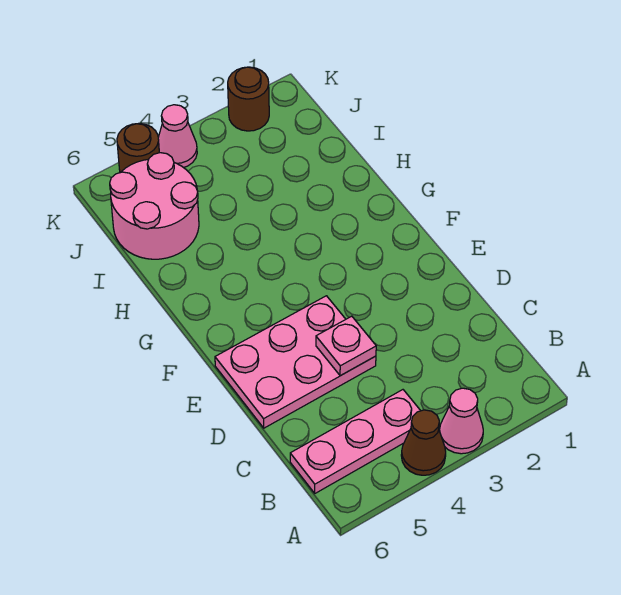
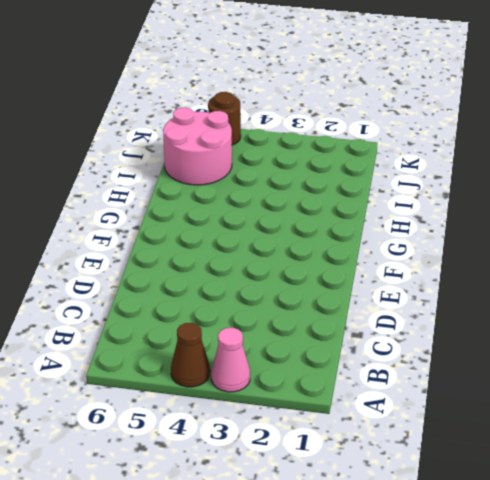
none -> pink 1x3 plate [290,390,421,493]
none -> pink 2x3 plate [215,296,376,428]

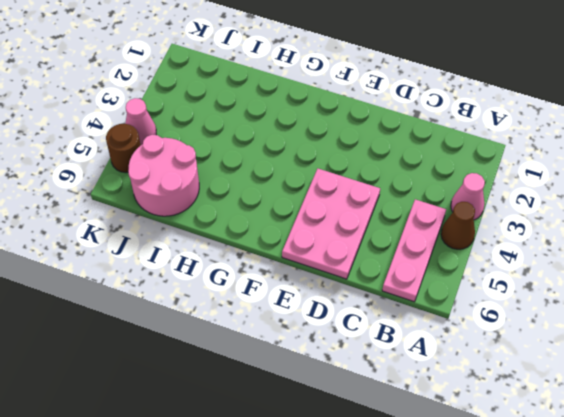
none -> brown 1x1 round brick [228,67,269,131]
none -> pink 1x1 plate [316,316,376,376]

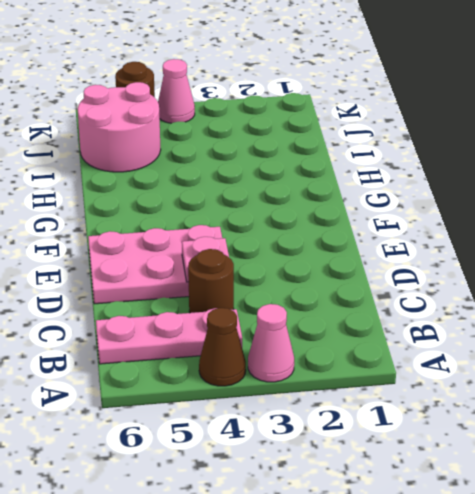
brown 1x1 round brick [188,249,234,313] -> brown 1x1 round brick moved to [228,67,269,131]

